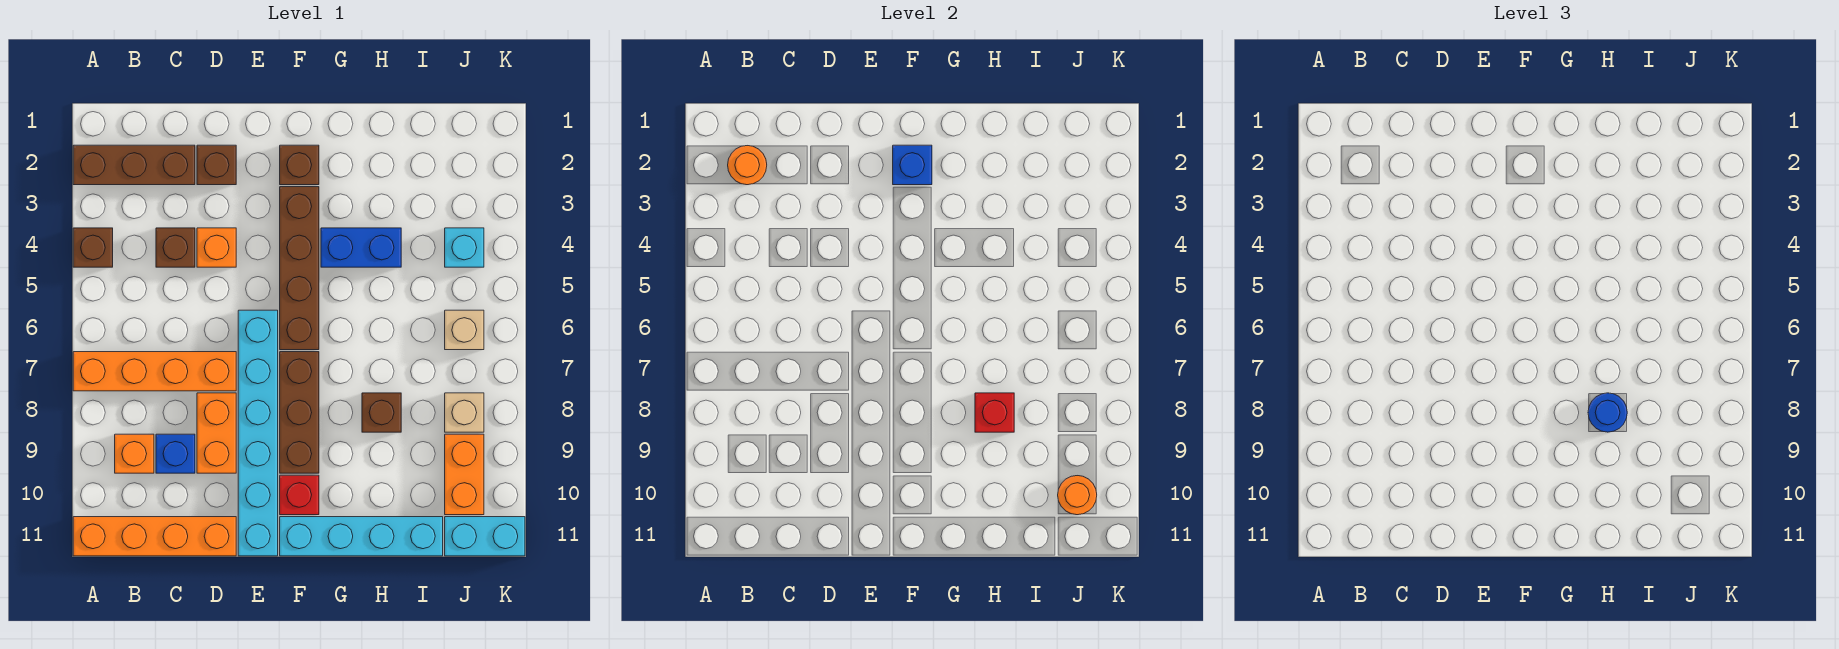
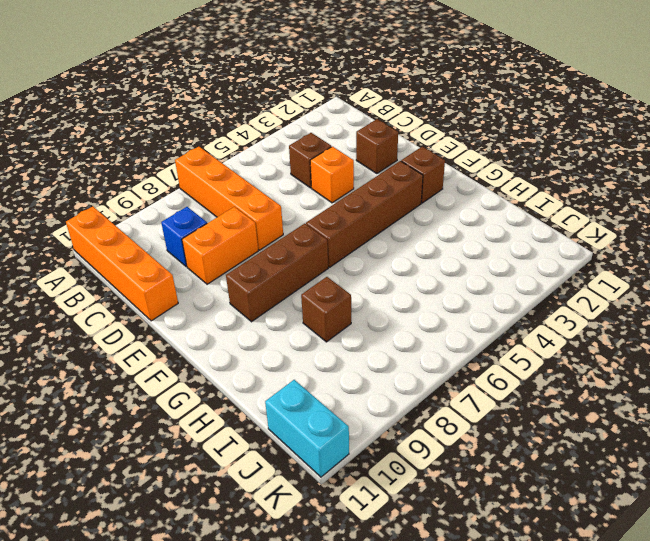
none -> brown 1x3 brick [73,145,195,185]
none -> brown 1x1 brick [73,228,113,267]
none -> orange 1x1 brick [115,434,154,473]

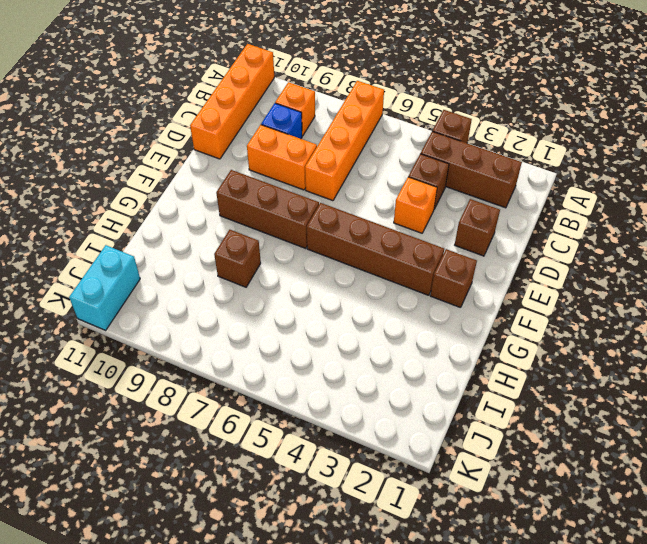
brown 1x3 brick [421,131,522,208] -> brown 1x3 brick turned to [73,145,195,185]
none -> cyan 1x6 brick [238,310,278,556]
none -> red 1x1 brick [280,475,319,515]
none -> cyan 1x4 brick [280,517,443,556]

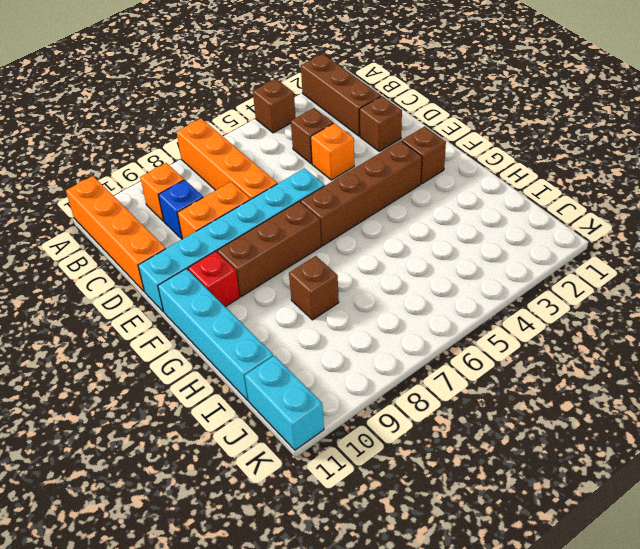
none -> blue 1x2 brick [321,228,401,267]
none -> cyan 1x1 brick [445,228,484,267]
none -> tan 1x1 brick [445,310,484,350]

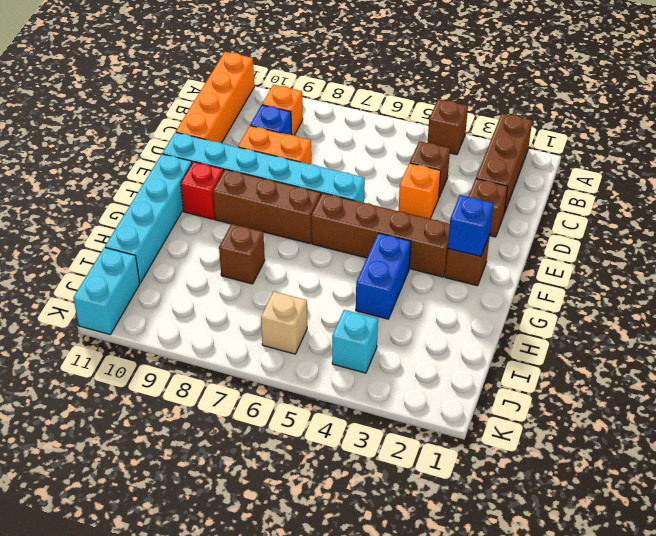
none -> orange 1x4 brick [73,352,236,391]
none -> tan 1x1 brick [445,393,484,432]
none -> orange 1x2 brick [445,434,484,515]

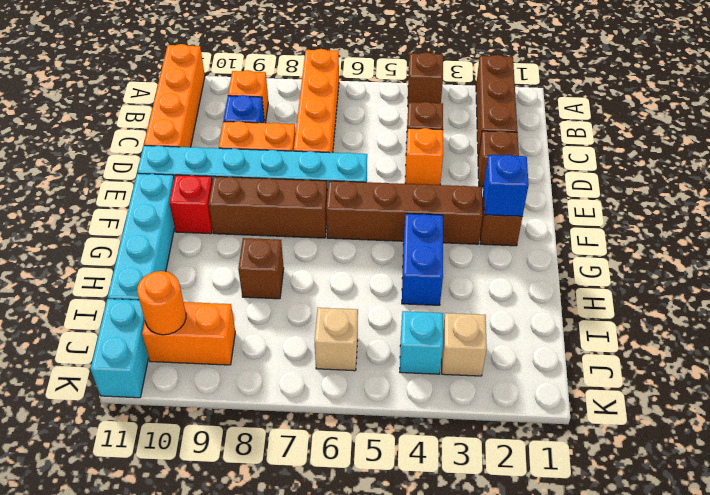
tan 1x1 brick [442,313,487,376] -> tan 1x1 brick moved to [445,393,484,432]
none -> orange 1x1 round brick [728,146,767,185]
none -> red 1x1 brick [975,393,1014,432]
none -> blue 1x1 round brick [1588,393,1627,432]

